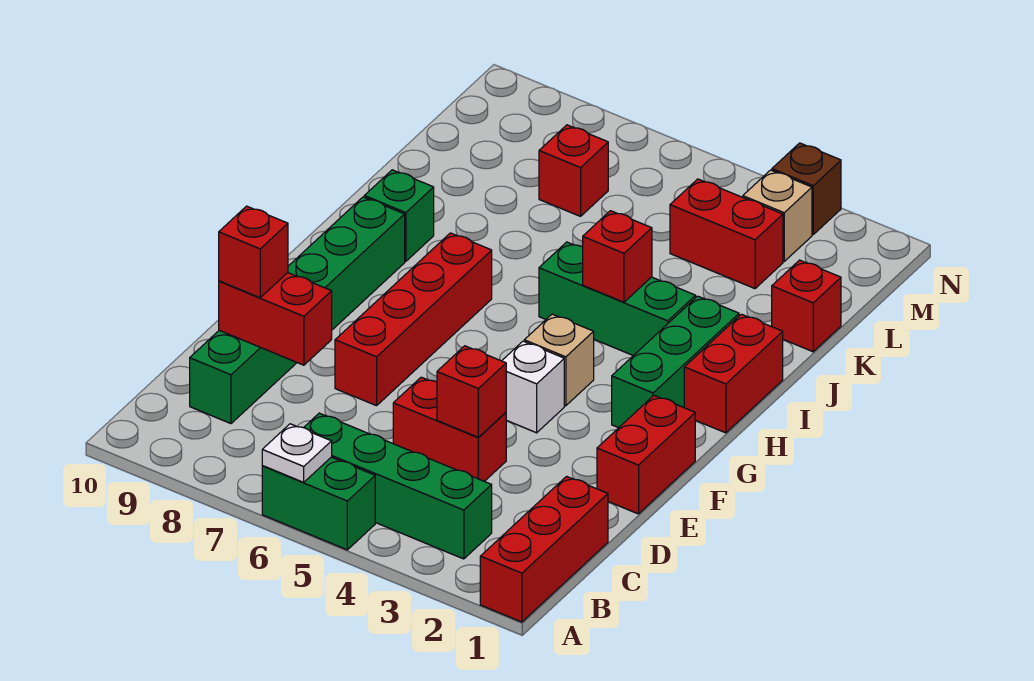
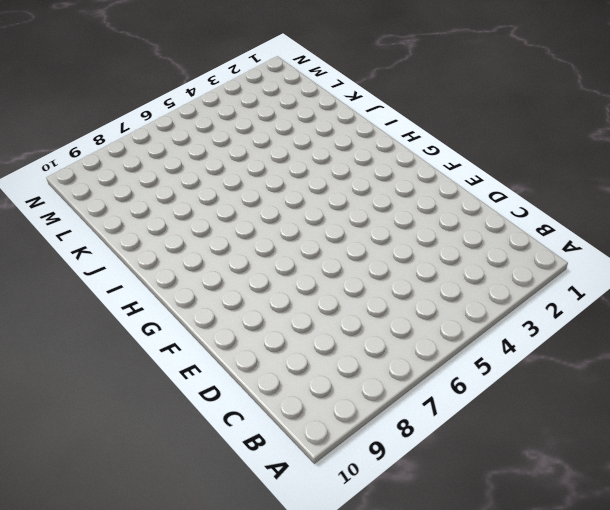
none -> red 1x3 brick [480,476,608,622]
none -> green 1x2 brick [262,457,375,550]
none -> green 1x4 brick [304,413,492,559]

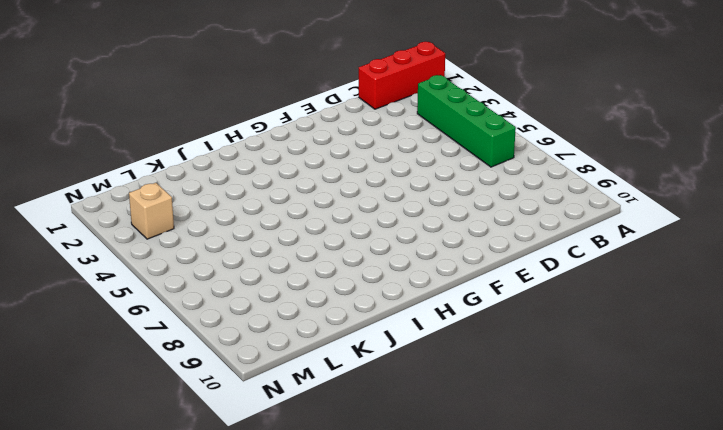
none -> green 1x2 brick [262,457,375,550]
none -> green 1x6 brick [190,197,405,424]
none -> red 1x2 brick [393,377,506,481]

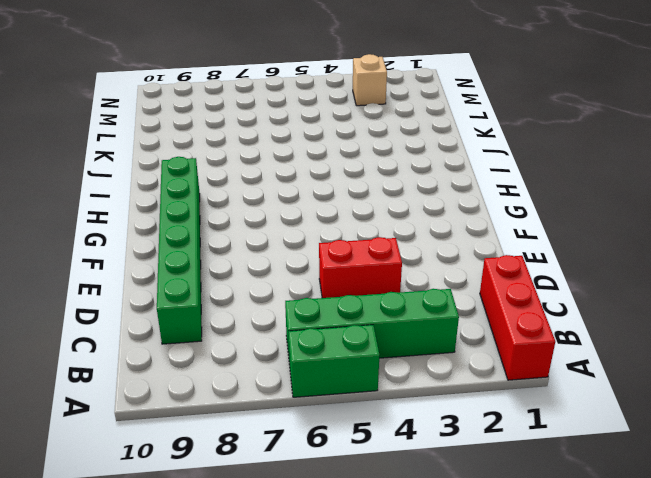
none -> red 1x2 brick [597,396,695,514]
none -> red 1x4 brick [335,233,492,406]
none -> white 1x1 brick [502,341,564,433]

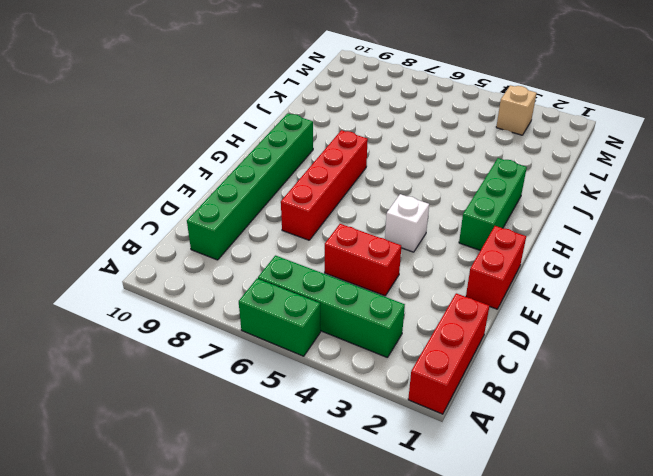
none -> tan 1x1 brick [524,314,594,406]
none -> red 1x2 brick [684,314,783,433]
none -> green 1x3 brick [539,242,696,356]

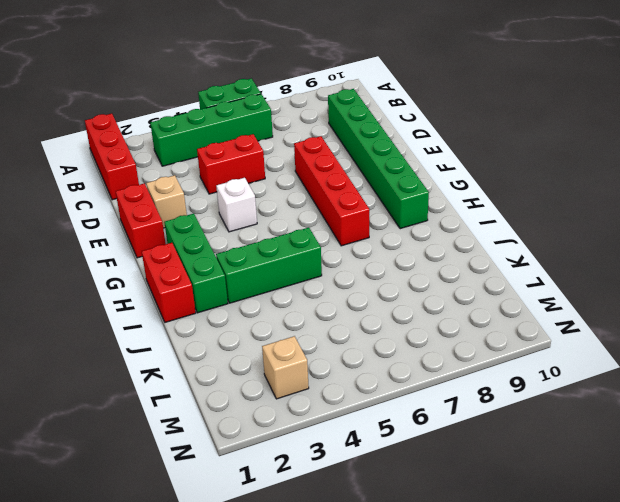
tan 1x1 brick [146,175,187,228] -> tan 1x1 brick moved to [524,314,594,406]
none -> green 1x1 brick [364,170,434,261]
none -> red 1x1 brick [772,260,841,352]
none -> red 1x2 brick [670,179,783,289]

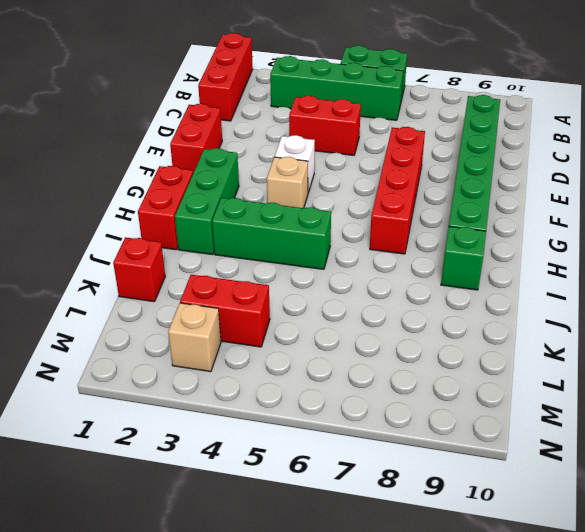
none -> red 1x1 brick [539,125,608,216]
none -> brown 1x1 brick [772,143,841,234]
none -> white 1x1 plate [262,424,332,482]

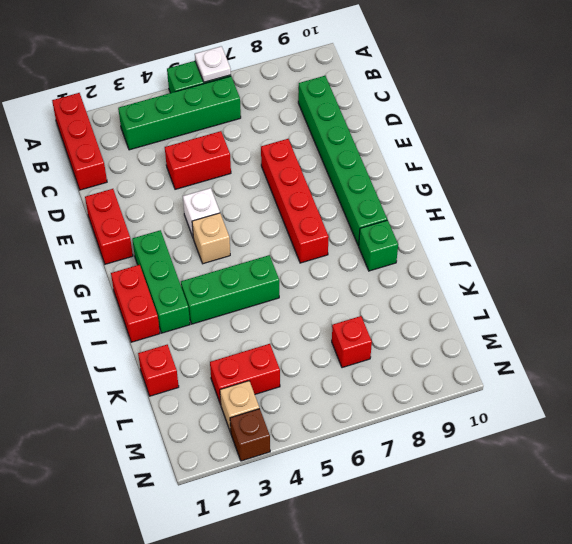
none -> red 1x1 brick [437,346,506,437]
none -> red 1x2 brick [219,273,332,365]
none -> red 1x1 brick [583,211,652,302]

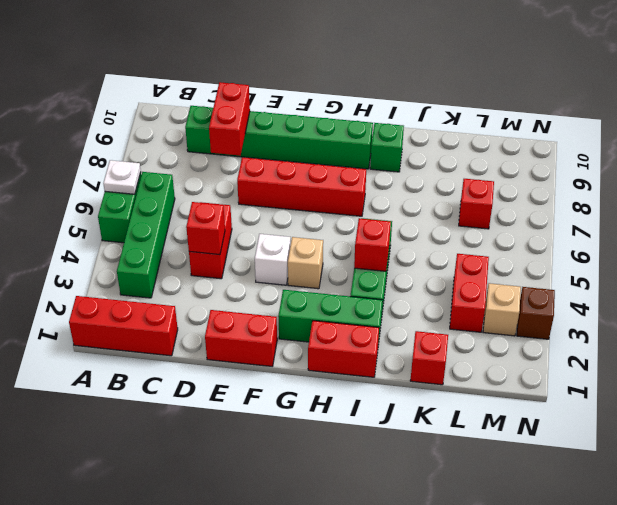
none -> red 1x1 brick [219,206,288,298]

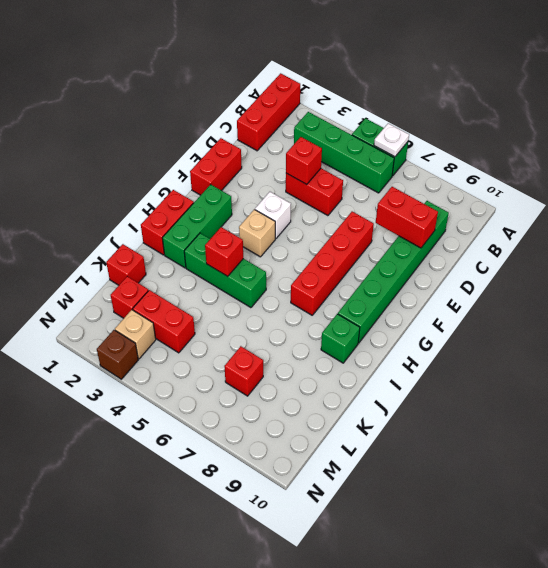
red 1x1 brick [111,276,148,318] -> red 1x1 brick moved to [219,206,288,298]

